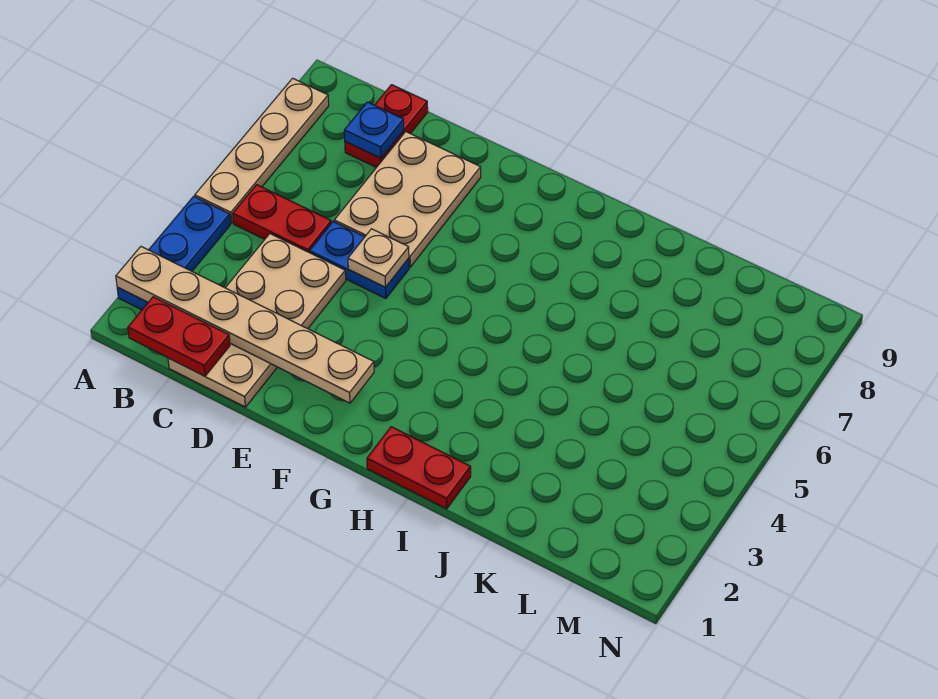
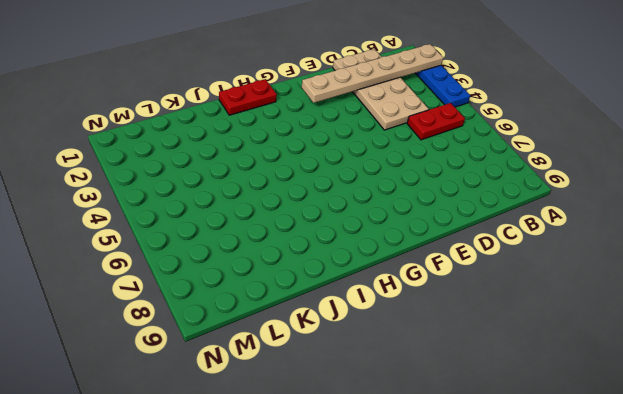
none -> tan 1x4 plate [195,78,329,223]
none -> red 1x2 plate [345,85,428,167]
none -> blue 1x2 plate [310,222,409,298]

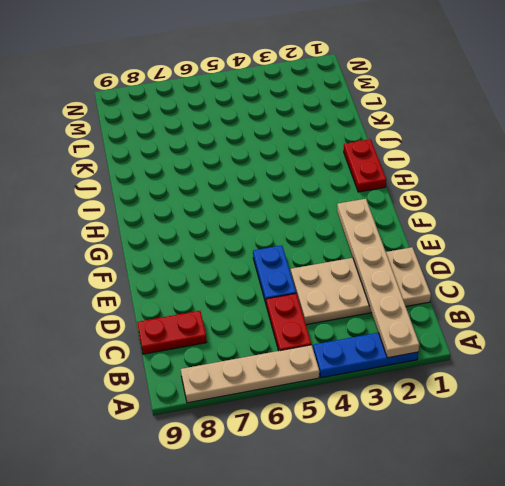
none -> tan 2x3 plate [334,132,481,267]
none -> red 1x2 plate [128,297,230,376]
none -> blue 1x1 plate [344,102,404,158]

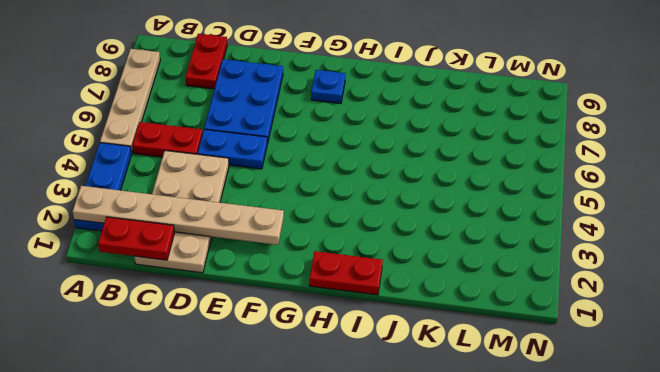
blue 2x3 plate [204,59,283,144] -> tan 2x3 plate [334,132,481,267]
blue 1x1 plate [311,70,345,103] -> blue 1x1 plate moved to [344,102,404,158]
none -> tan 1x1 plate [348,229,409,287]

